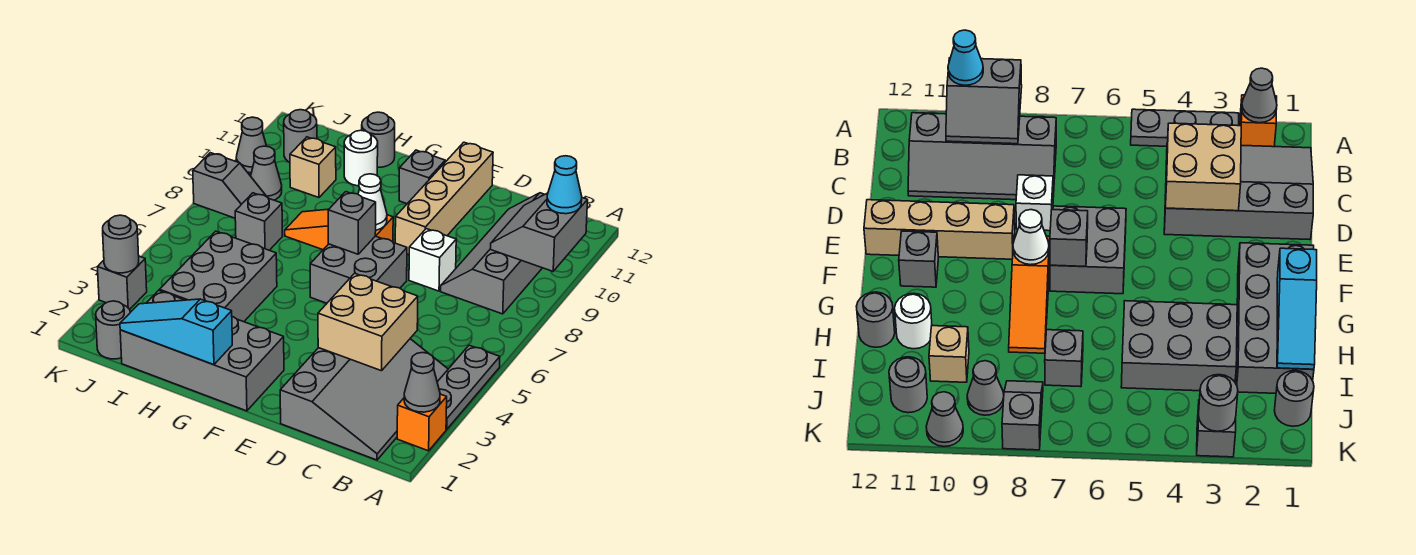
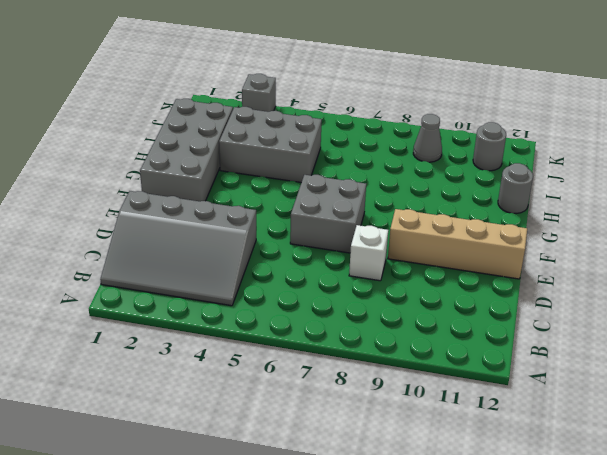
none -> orange 1x1 brick [397,394,447,451]
none -> grey 1x3 plate [437,345,500,429]
none -> grey 2x4 slope [441,193,545,314]

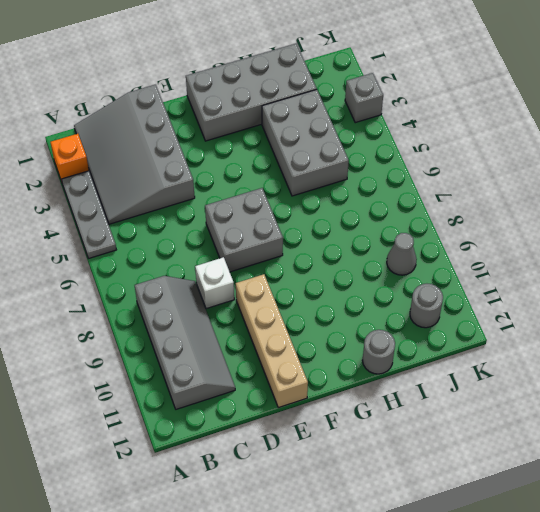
none -> orange 1x3 slope [285,209,393,250]
none -> grey 1x1 brick [399,150,445,204]
none -> white 1x1 round brick [344,130,378,186]

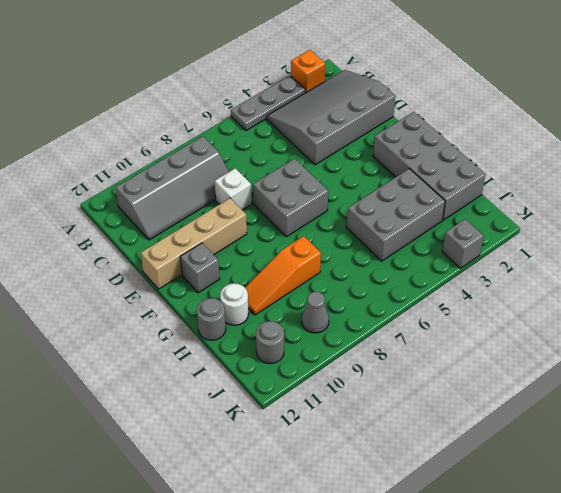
orange 1x3 slope [245,236,321,315] -> orange 1x3 slope turned to [285,209,393,250]
none -> grey 1x1 brick [235,193,283,250]
none -> tan 1x1 brick [290,137,336,198]
none -> grey 1x1 round brick [96,301,130,359]

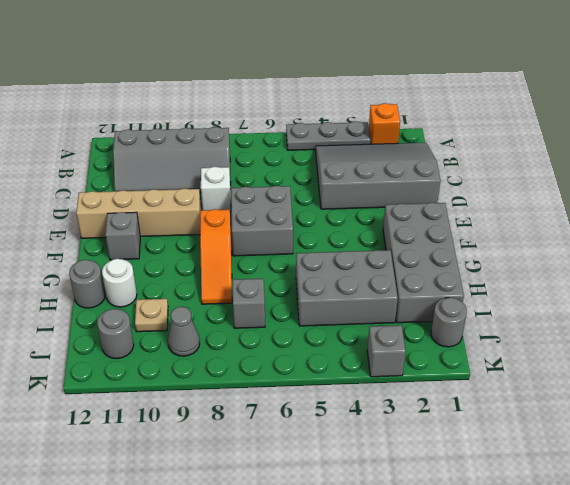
tan 1x1 plate [135,299,168,332] -> tan 1x1 brick [290,137,336,198]
none -> grey 1x2 slope [193,153,267,218]
none -> grey 1x1 cone [236,117,266,173]
none -> grey 1x1 cone [404,353,440,412]

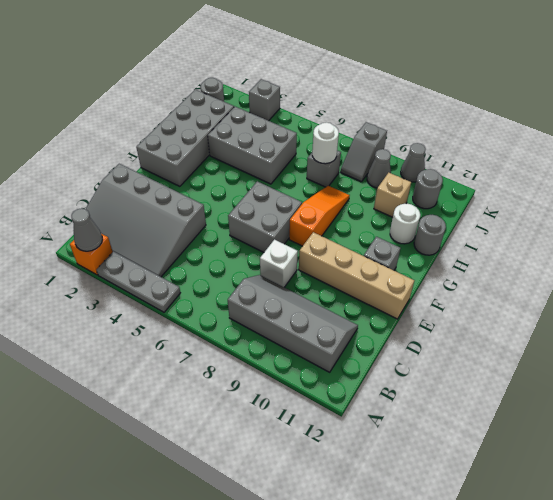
white 1x1 round brick [312,122,339,164] -> none
none -> grey 2x2 slope [491,193,588,271]
none -> tan 2x2 brick [318,273,418,371]
none -> grey 1x1 brick [328,192,376,254]

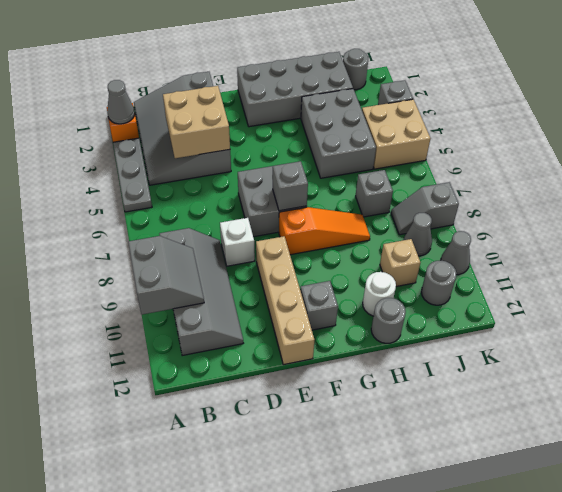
tan 2x2 brick [362,99,430,169] -> none
none -> white 1x1 cone [358,174,387,230]
none -> cyan 1x3 slope [120,299,232,365]
none -> grey 1x1 round brick [103,215,139,273]

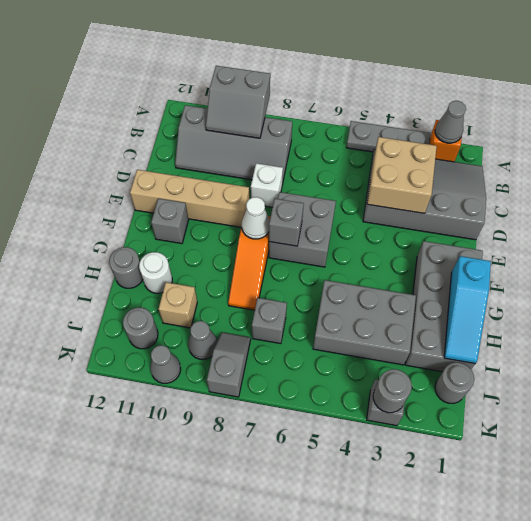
none -> cyan 1x1 cone [547,156,582,214]

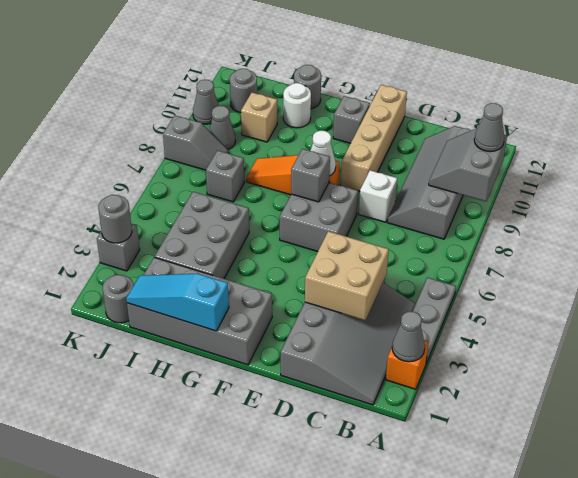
grey 1x1 cone [474,103,505,152] -> cyan 1x1 cone [547,156,582,214]

